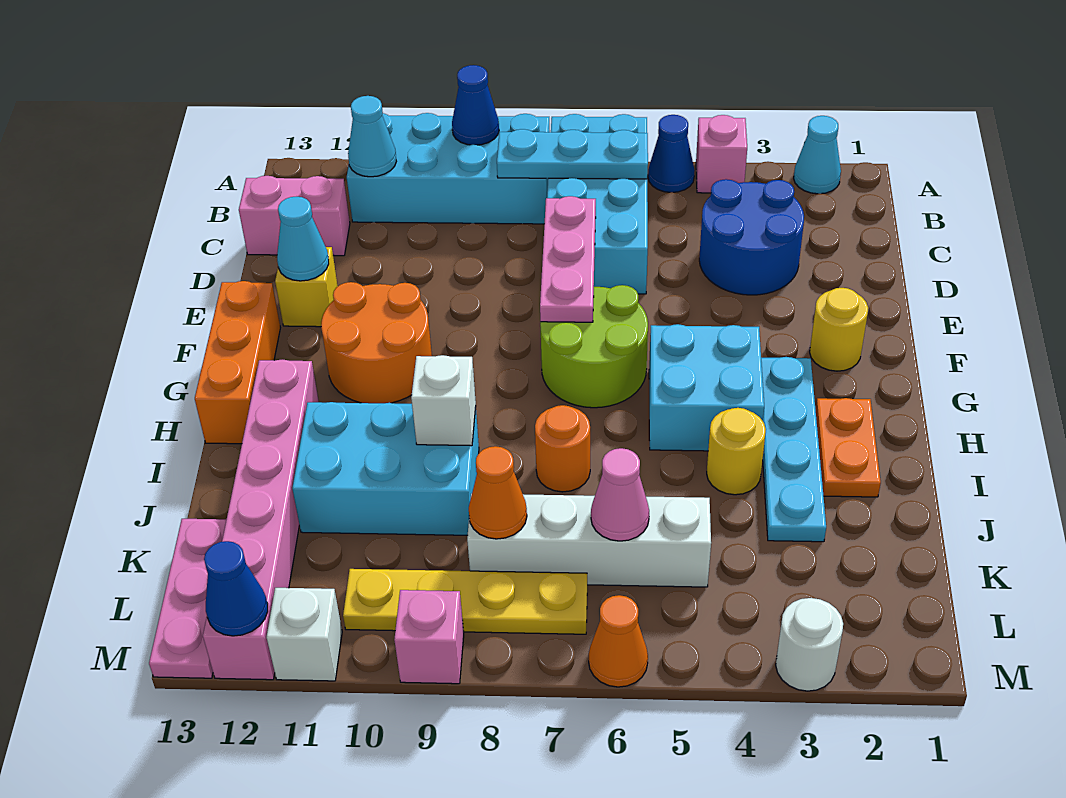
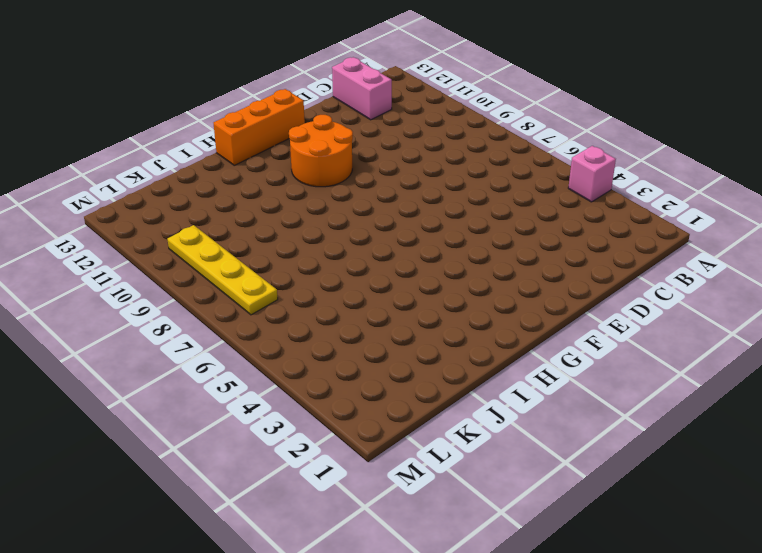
none -> cyan 1x1 cone [794,116,841,194]
none -> blue 1x1 cone [648,115,695,192]
none -> cyan 2x4 brick [547,114,648,294]
none -> cyan 2x4 brick [347,113,550,224]

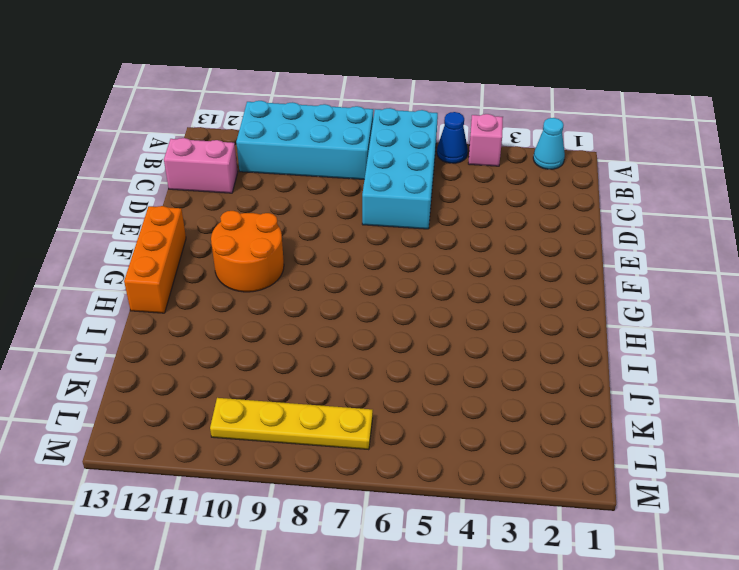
none -> blue 2x2 round brick [699,179,804,295]
none -> yellow 1x1 brick [275,247,338,327]
none -> yellow 1x1 round brick [810,288,868,371]
none -> lime 2x2 round brick [540,285,648,408]

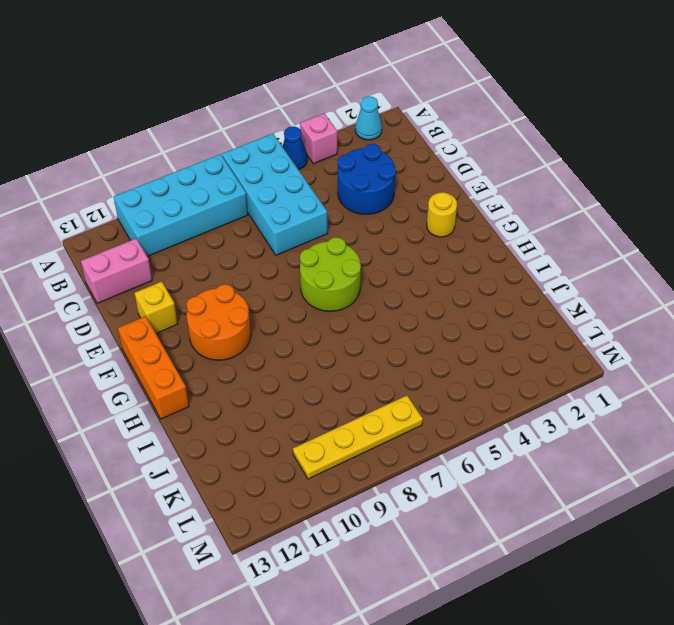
none -> cyan 1x4 plate [761,357,826,542]
none -> cyan 2x2 brick [649,324,764,451]
none -> orange 1x2 plate [816,398,881,497]
none -> pink 1x6 brick [203,360,319,680]

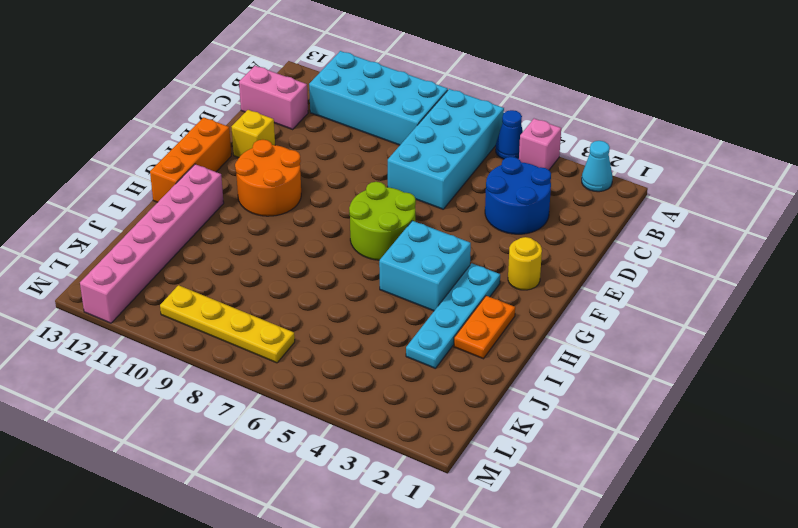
none -> yellow 1x1 round brick [707,408,766,495]
none -> orange 1x1 round brick [535,405,590,492]
none -> cyan 2x3 brick [292,402,479,535]
none -> white 1x4 brick [467,494,711,587]

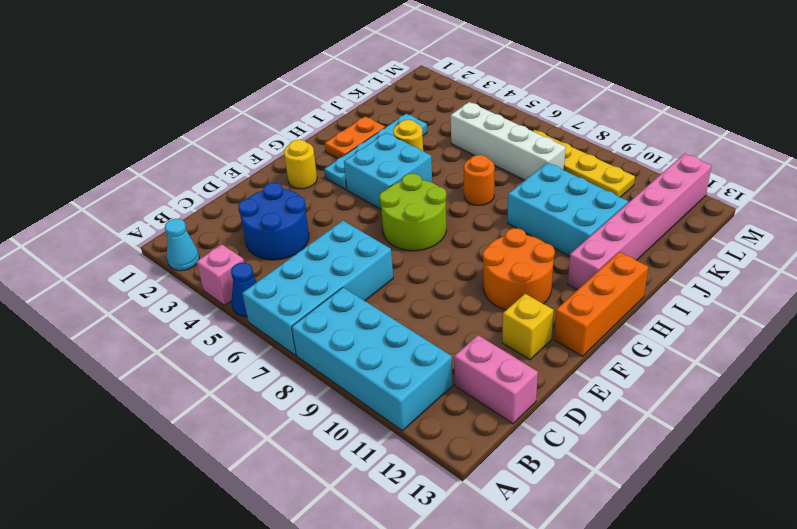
none -> pink 1x3 plate [149,519,226,678]
none -> white 1x1 round brick [776,598,843,691]
none -> orange 1x1 cone [589,595,648,687]
none -> pink 1x1 brick [394,590,464,684]

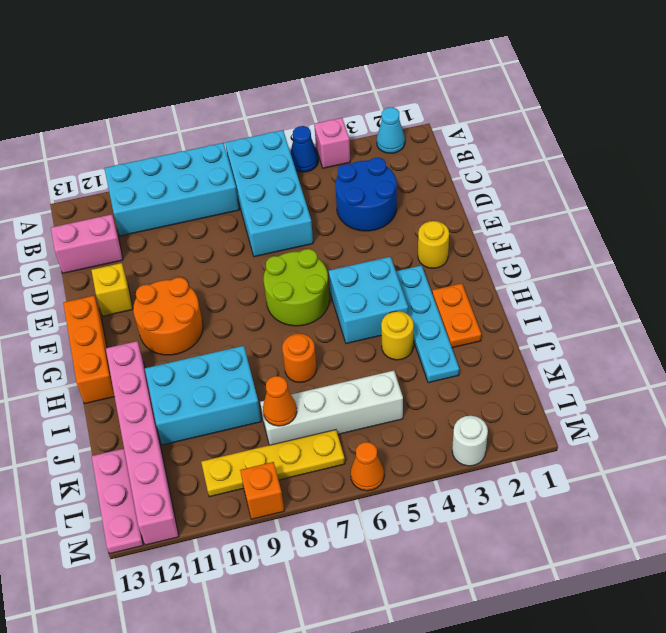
orange 1x1 brick [240,462,284,519] -> pink 1x1 brick [394,590,464,684]
none -> white 1x1 brick [267,588,342,681]
none -> blue 1x1 cone [452,65,499,145]
none -> cyan 1x3 plate [497,129,648,179]
none -> cyan 1x1 cone [348,96,396,177]

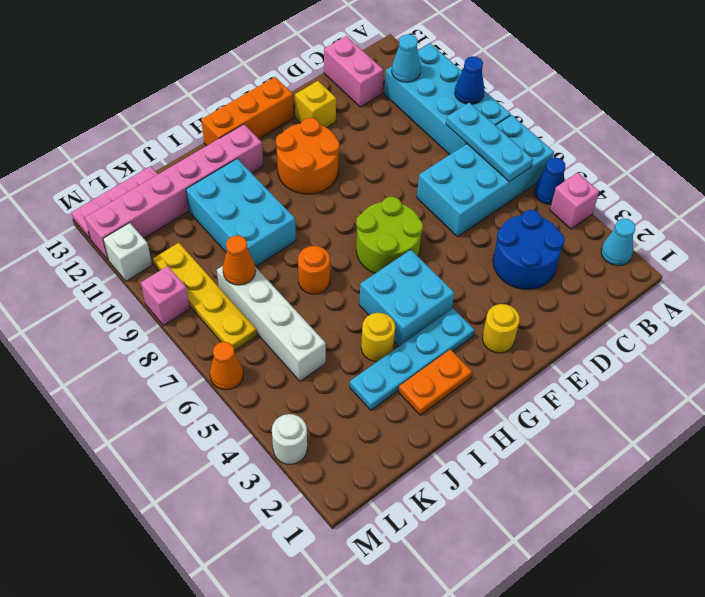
none -> pink 1x3 plate [540,196,596,322]
none -> cyan 1x1 cone [277,197,329,281]
none -> white 1x1 brick [411,355,476,446]
none -> pink 1x1 cone [591,448,649,541]

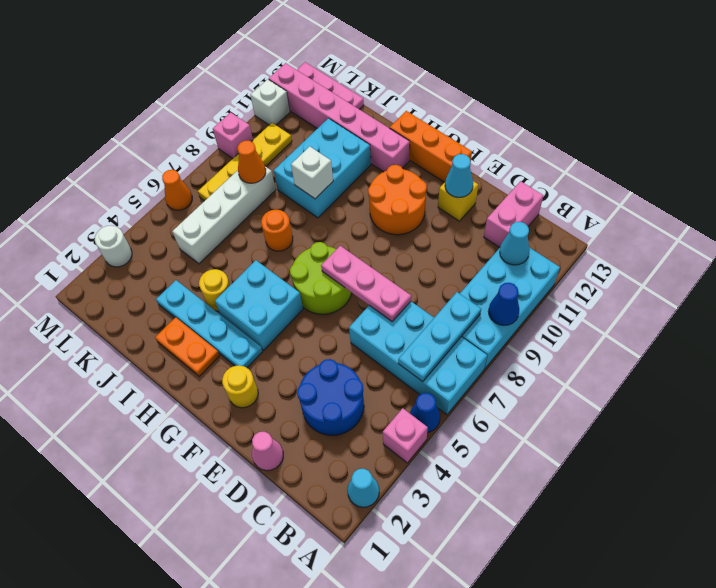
pink 1x1 cone [252,432,283,471] -> pink 1x1 cone moved to [591,448,649,541]
none -> blue 1x1 cone [204,541,268,636]

